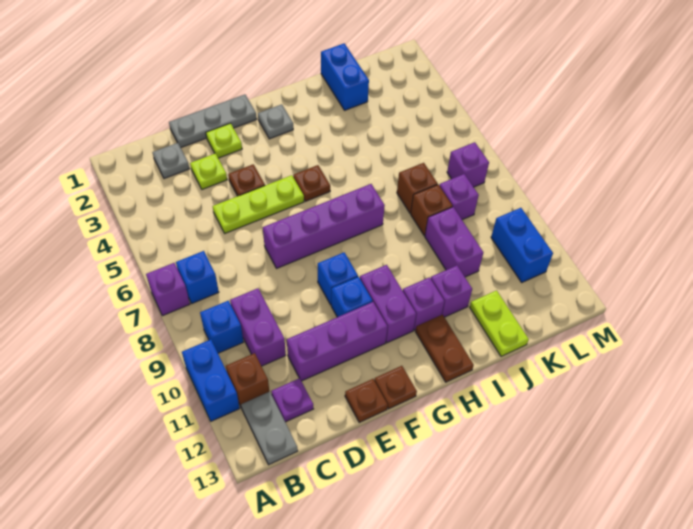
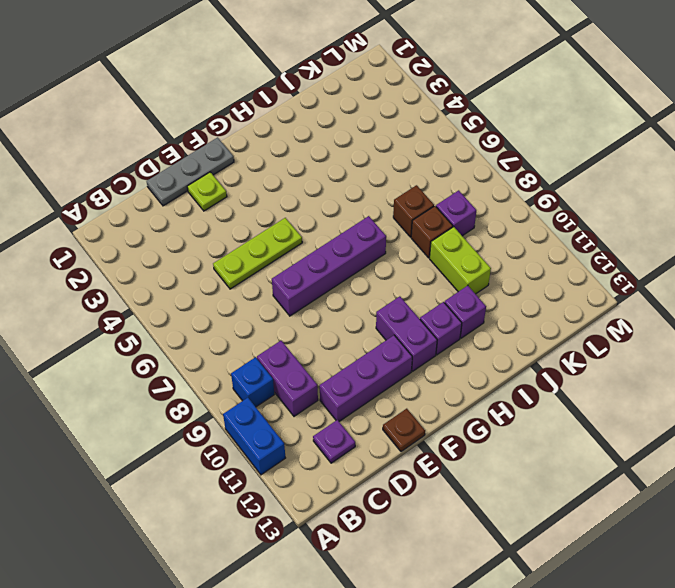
lime 1x2 brick [430,227,491,294] -> purple 1x2 brick [425,207,483,277]
none -> purple 1x1 brick [146,263,190,316]
none -> blue 1x1 brick [176,251,219,304]
none -> brown 1x1 brick [226,353,269,408]
none -> grey 1x2 plate [241,391,298,465]

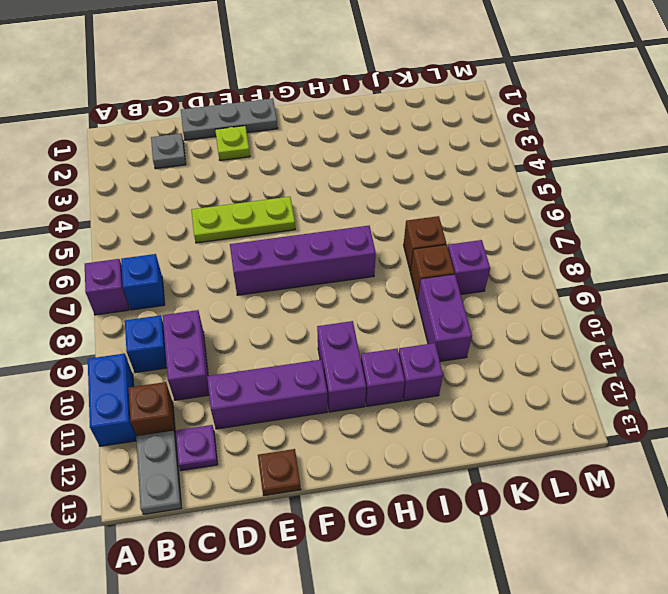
none -> lime 1x1 plate [190,154,227,189]
none -> brown 1x1 plate [228,164,265,196]
none -> blue 1x1 brick [318,253,358,305]
none -> blue 1x1 brick [331,277,372,317]

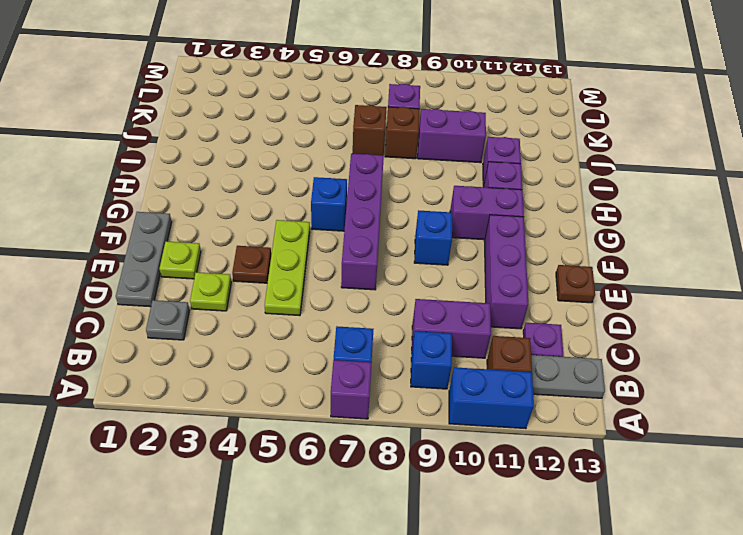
blue 1x1 brick [311,177,347,231] -> blue 1x1 brick moved to [331,277,372,317]
none -> brown 1x1 plate [374,366,417,409]
none -> grey 1x1 plate [258,104,293,139]
none -> brown 1x1 plate [293,165,330,201]
none -> brown 1x2 plate [415,315,474,382]

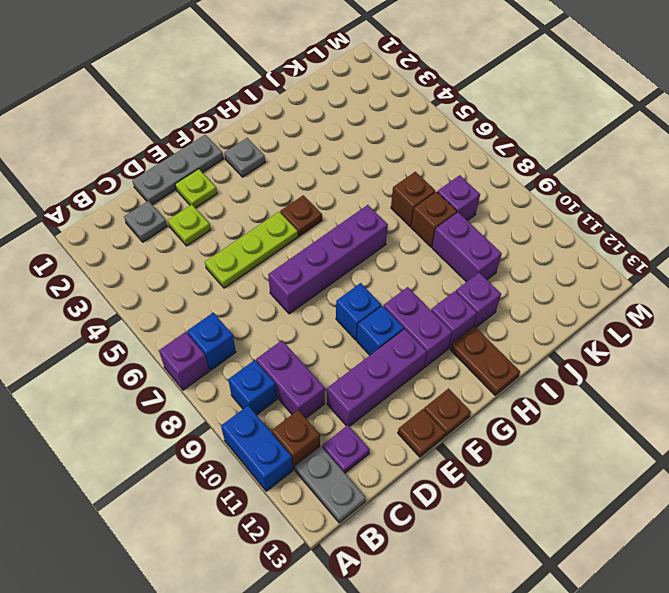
none -> brown 1x1 plate [228,164,265,196]
none -> blue 1x2 brick [321,43,369,110]
none -> lime 1x2 plate [470,290,529,356]
none -> purple 1x1 brick [447,142,489,187]

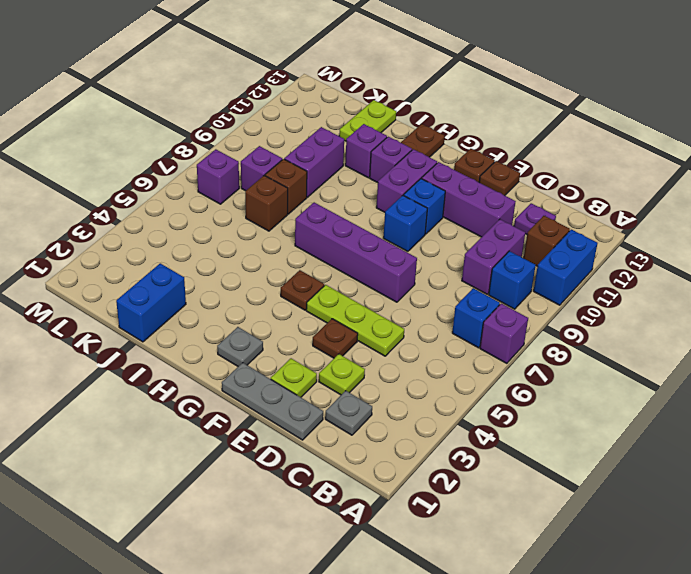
none -> grey 1x2 plate [241,391,298,465]
none -> blue 1x2 brick [491,208,553,282]

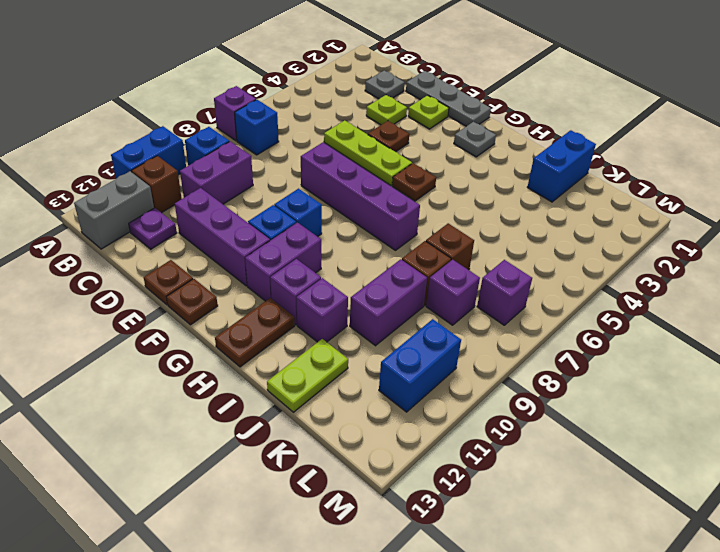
grey 1x2 brick [74,171,154,249] -> grey 1x2 plate [241,391,298,465]

